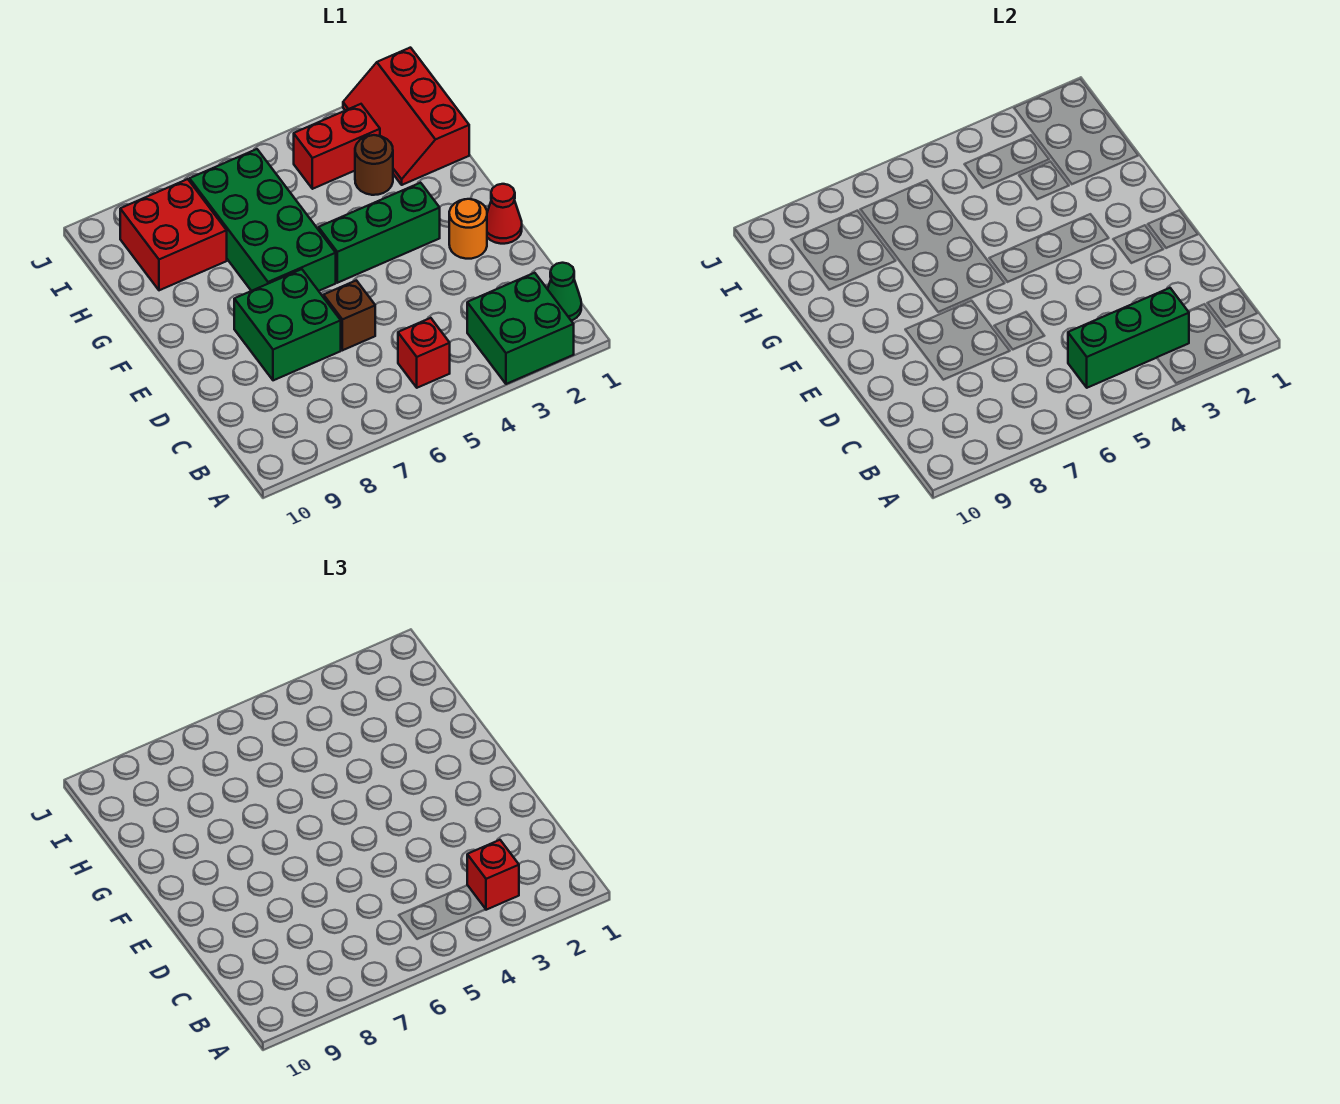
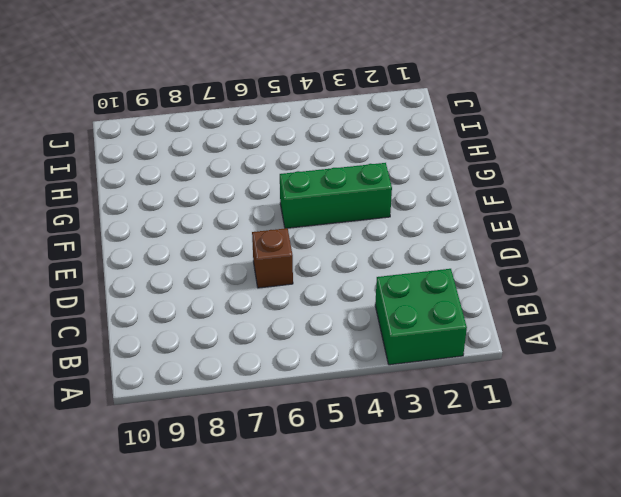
none -> green 1x1 cone [548,263,581,321]
none -> red 1x1 brick [398,318,450,388]
none -> green 2x2 brick [234,269,341,380]

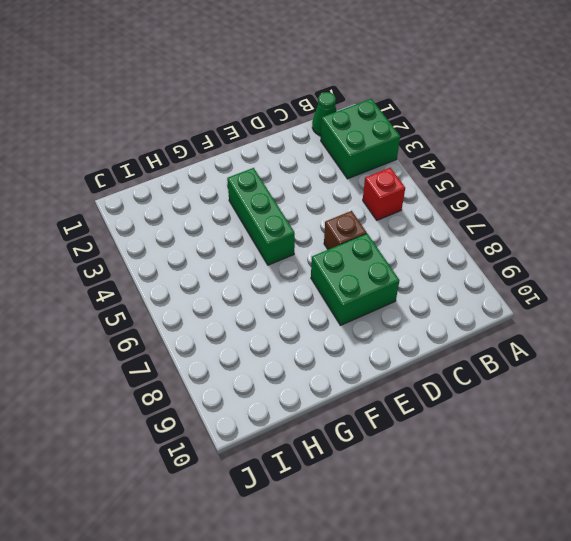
none -> red 1x1 cone [487,184,522,244]
none -> orange 1x1 round brick [449,199,487,259]
none -> green 2x4 brick [190,149,336,291]

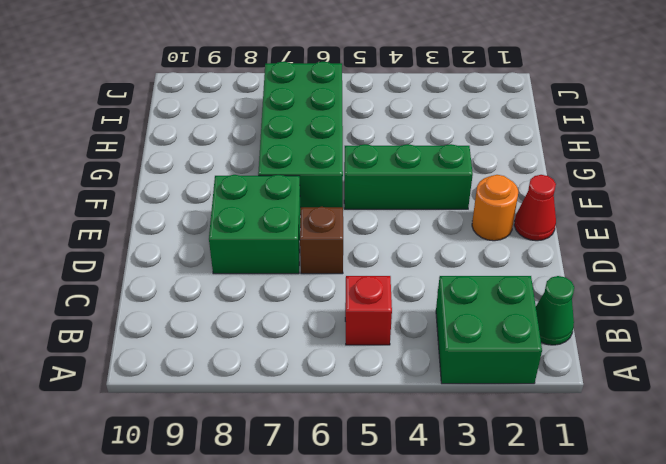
none -> red 2x3 slope [343,48,469,185]
none -> brown 1x1 round brick [355,135,393,195]
none -> red 2x2 brick [120,179,227,290]

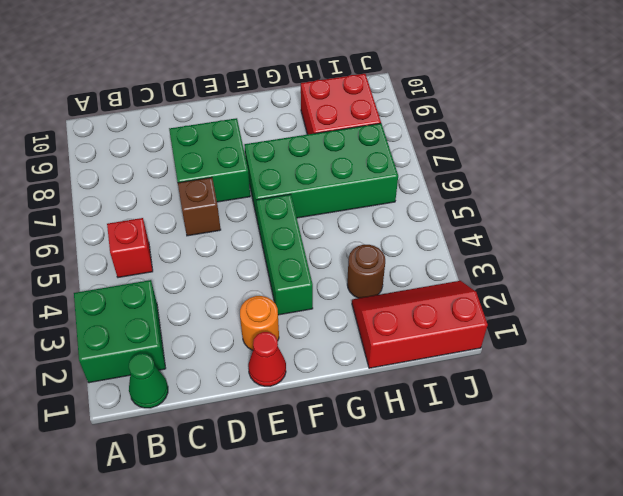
none -> red 1x2 brick [294,104,380,189]
none -> green 1x3 brick [1068,288,1189,388]
none -> red 1x1 brick [467,840,519,910]

